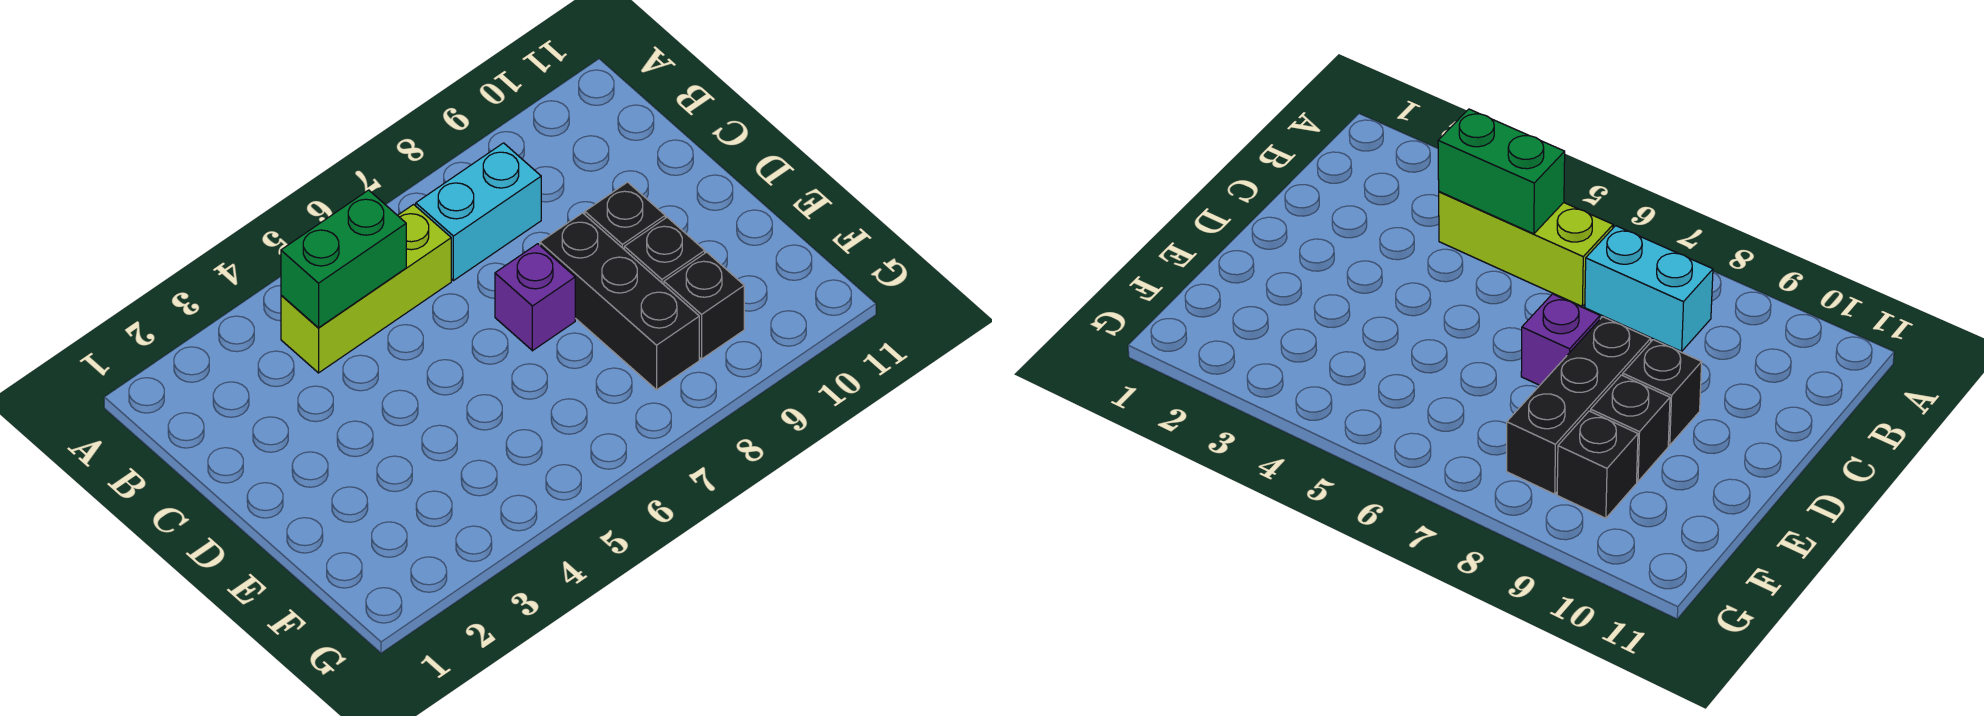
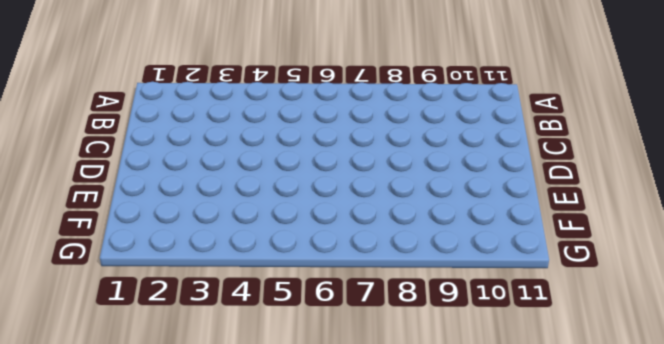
none -> lime 1x3 brick [281,205,451,373]
none -> cyan 1x2 brick [416,143,541,281]

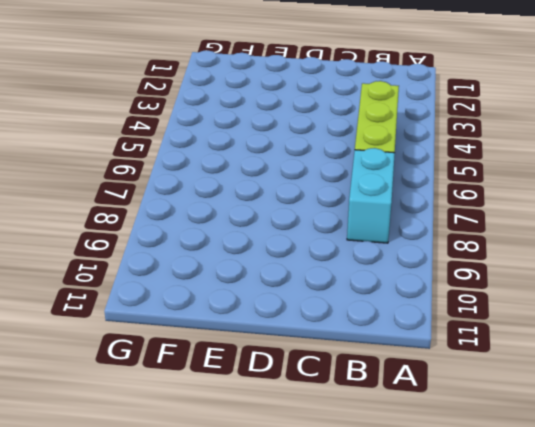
none -> purple 1x1 brick [495,244,575,351]
none -> black 1x3 brick [540,213,699,390]

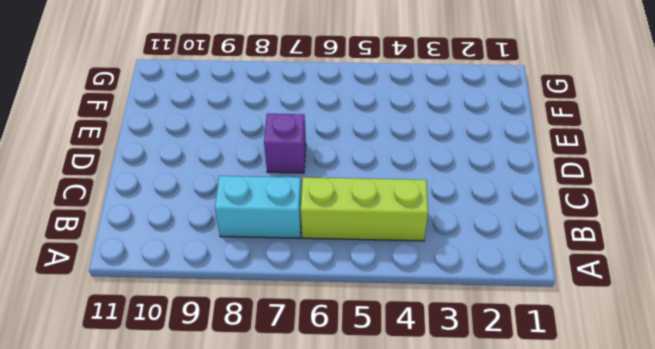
none -> black 1x3 brick [540,213,699,390]
none -> black 1x1 brick [585,182,665,249]

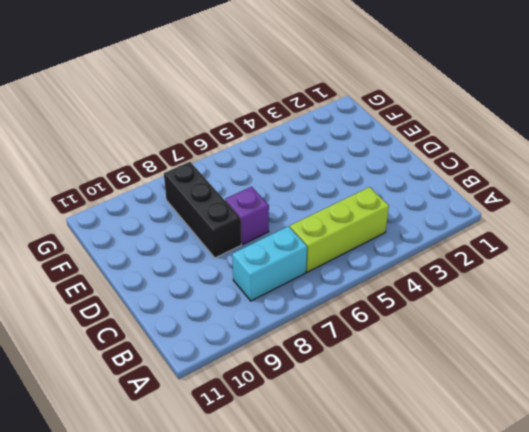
none -> black 1x1 brick [585,182,665,249]
none -> black 1x1 brick [624,217,705,284]

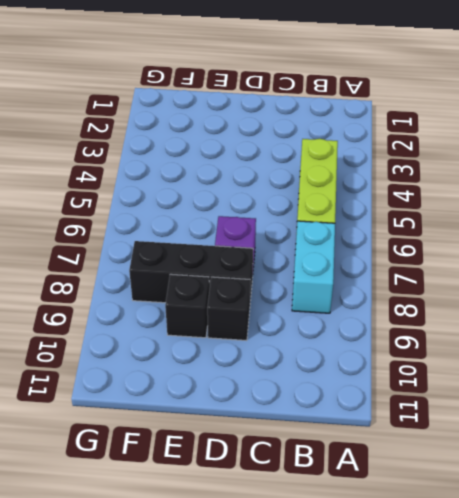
none -> black 1x1 brick [664,252,744,359]
none -> green 1x2 brick [281,190,406,328]

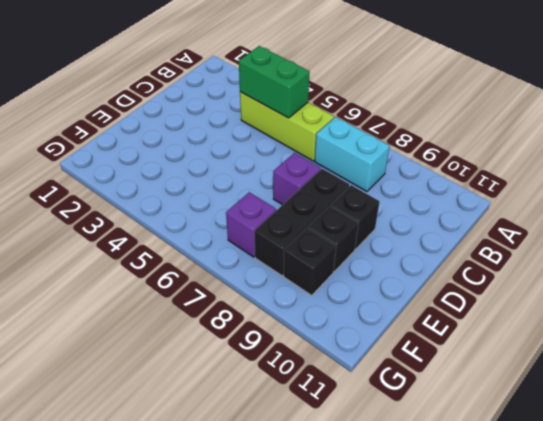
purple 1x1 brick [226,192,276,257] -> none

